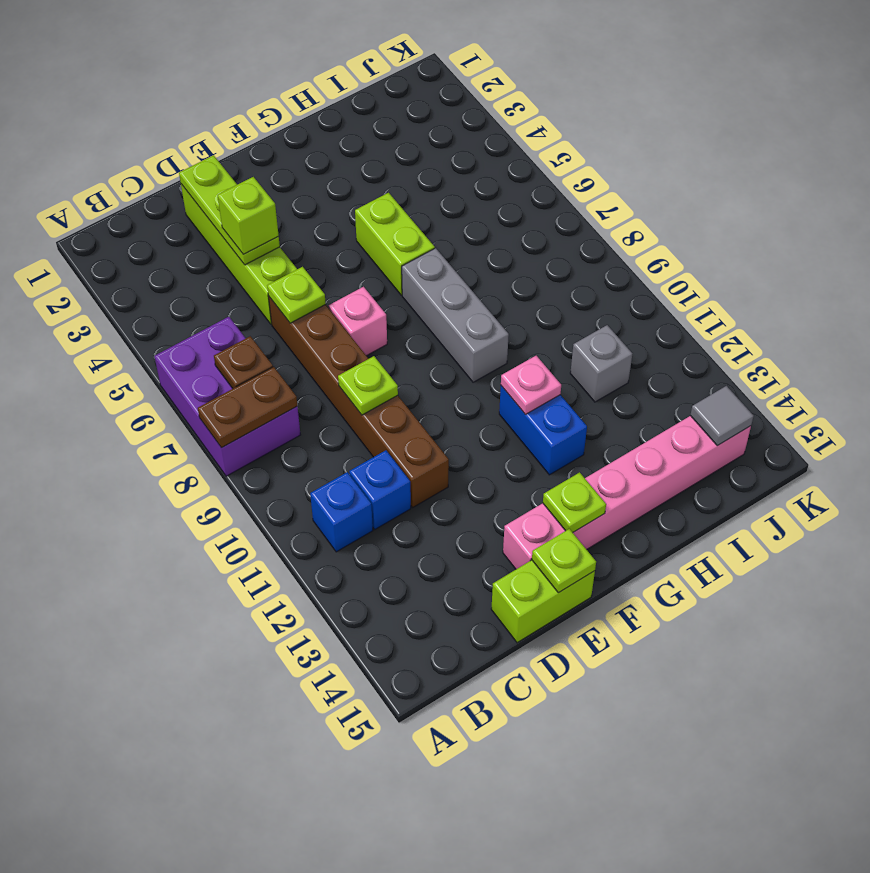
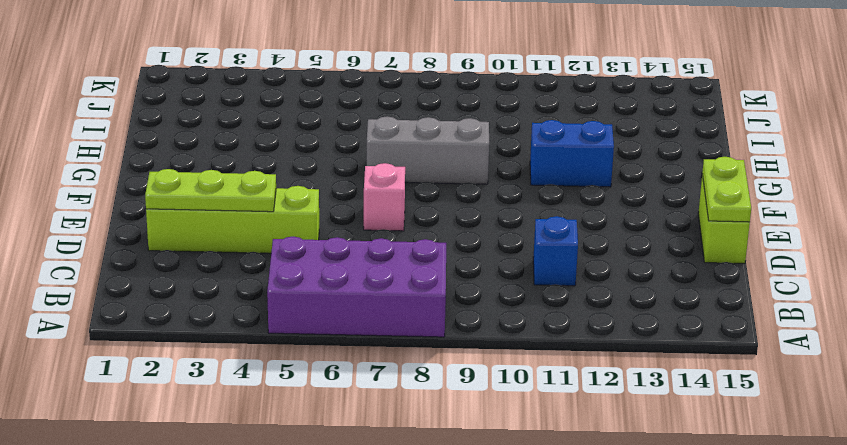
purple 2x4 brick [267,237,446,337] -> purple 2x3 brick [155,317,300,476]
lime 1x2 plate [702,157,751,222] -> lime 1x1 plate [532,529,596,593]
none -> blue 1x1 brick [310,472,373,552]
none -> brown 1x6 brick [268,296,449,507]
none -> pink 1x6 brick [503,416,751,569]

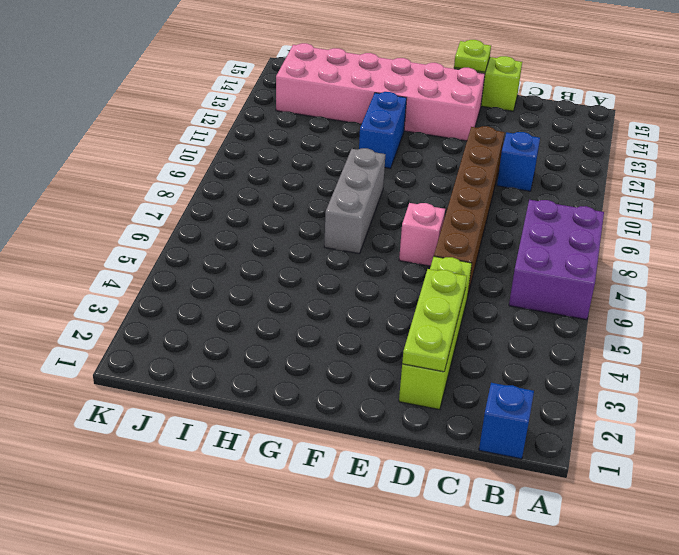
blue 1x1 brick [479,383,534,459] -> blue 1x1 brick moved to [310,472,373,552]
pink 2x6 brick [276,43,485,141] -> pink 1x6 brick [503,416,751,569]
none -> lime 1x2 brick [355,193,435,295]
none -> grey 1x1 brick [570,325,632,402]
none -> brown 1x2 plate [198,367,297,448]

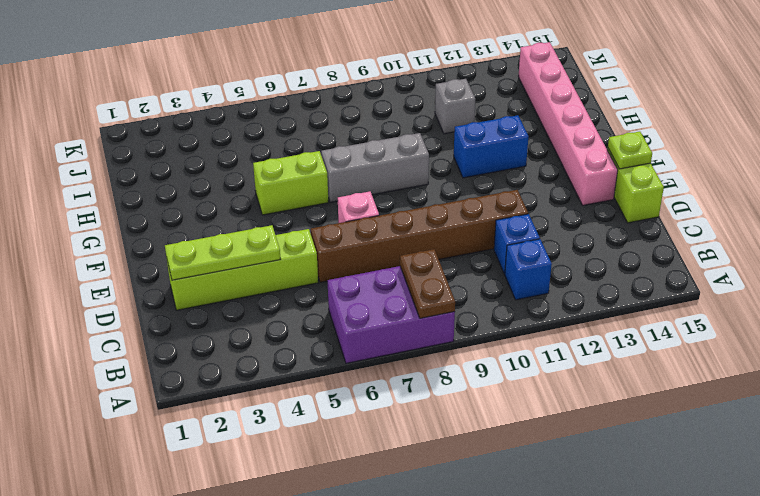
none -> brown 1x1 plate [214,336,273,389]
none -> lime 1x1 plate [267,267,326,323]
none -> lime 1x1 plate [338,356,398,415]

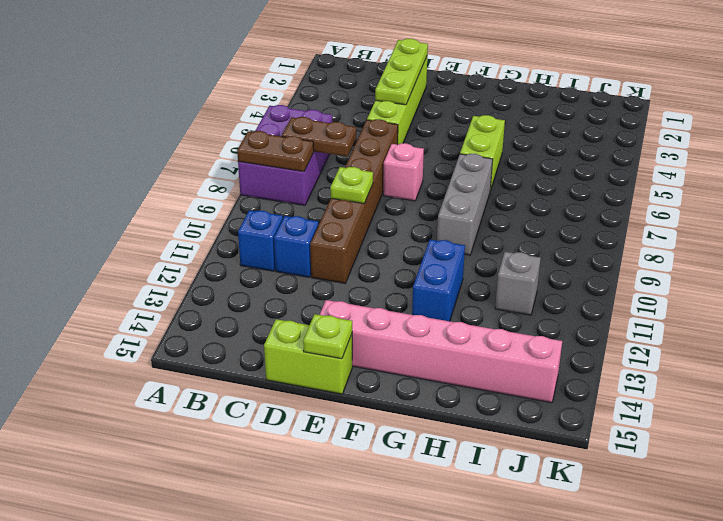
brown 1x2 plate [282,117,356,157] -> brown 1x1 plate [214,336,273,389]
none -> lime 1x1 plate [267,267,326,323]
none -> lime 1x1 plate [543,472,606,532]
none -> pink 1x1 plate [501,356,561,414]

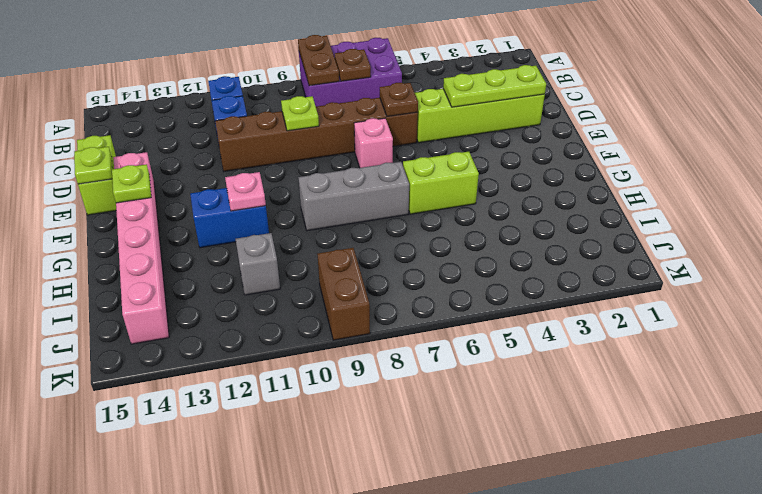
brown 1x1 plate [380,83,418,117] -> lime 1x1 plate [267,267,326,323]
brown 1x2 brick [317,248,370,340] -> none
none -> grey 1x1 tile [690,386,754,446]
none -> lime 1x1 brick [218,177,279,254]

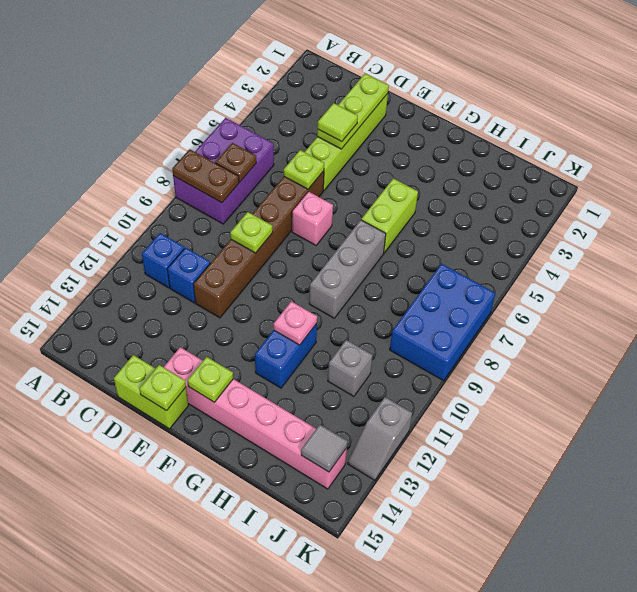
lime 1x1 tile [318,103,358,142] -> lime 1x1 brick [218,177,279,254]
blue 2x3 brick [390,263,495,381] -> none
grey 1x2 slope [348,397,412,480] -> none

